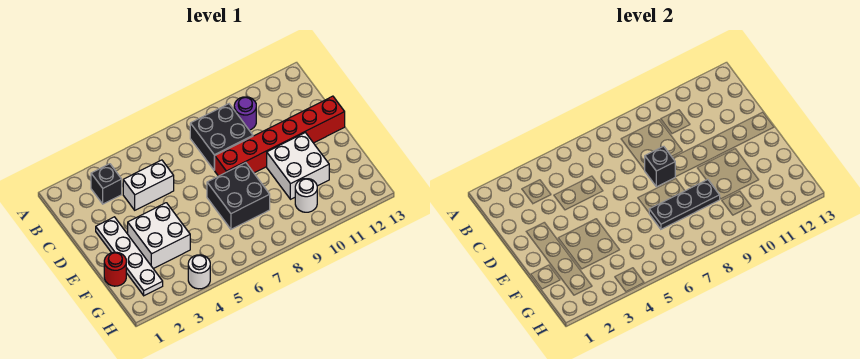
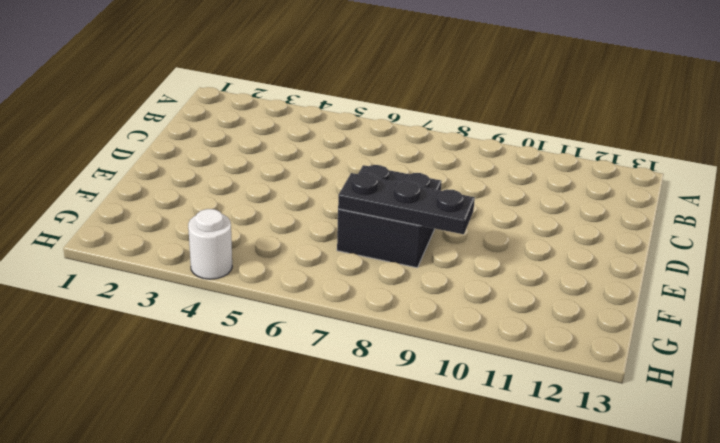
none -> black 1x1 brick [91,164,122,204]
none -> black 2x2 brick [190,104,253,170]
none -> purple 1x1 round brick [234,97,256,130]

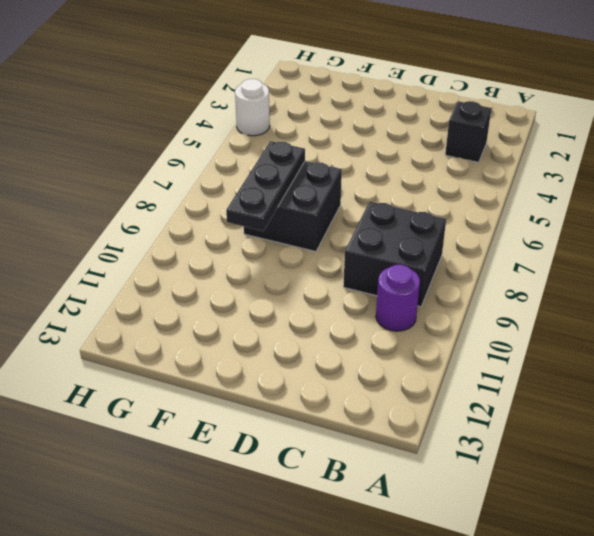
none -> white 1x2 brick [123,160,174,210]
none -> white 1x4 plate [96,217,163,296]
none -> red 1x6 brick [215,96,345,176]

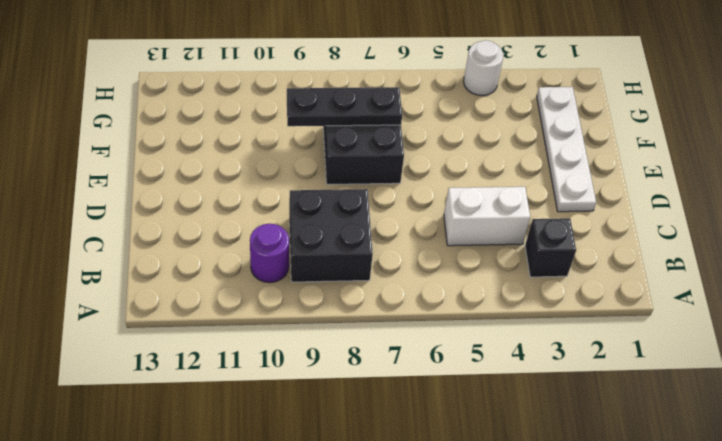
none -> red 1x6 brick [215,96,345,176]
none -> white 2x2 brick [128,203,190,269]
none -> white 2x2 brick [267,133,329,199]

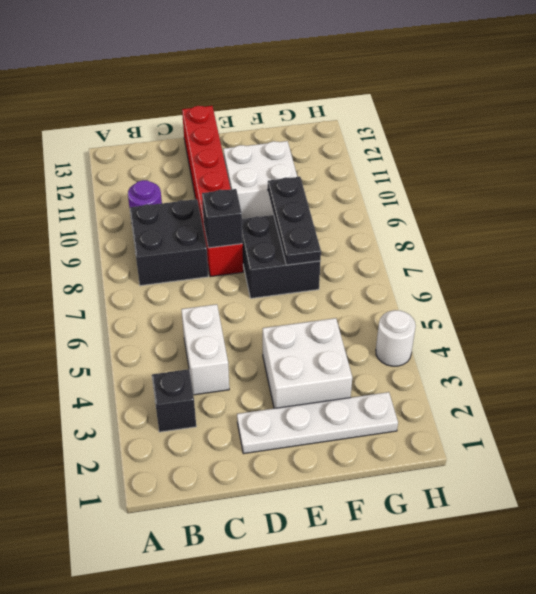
none -> red 1x1 round brick [104,252,126,286]
none -> white 1x1 round brick [295,179,317,212]

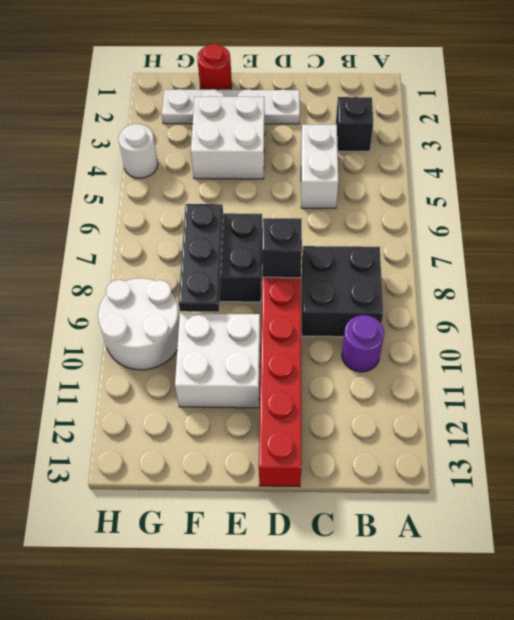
white 2x2 round brick [98,278,179,370] -> white 1x1 round brick [295,179,317,212]

